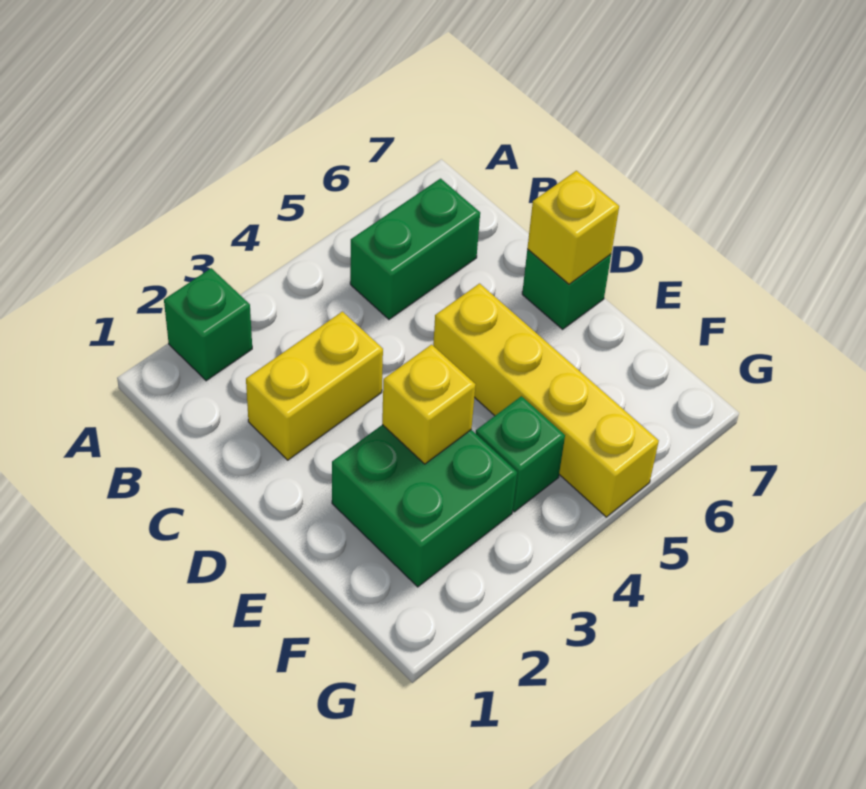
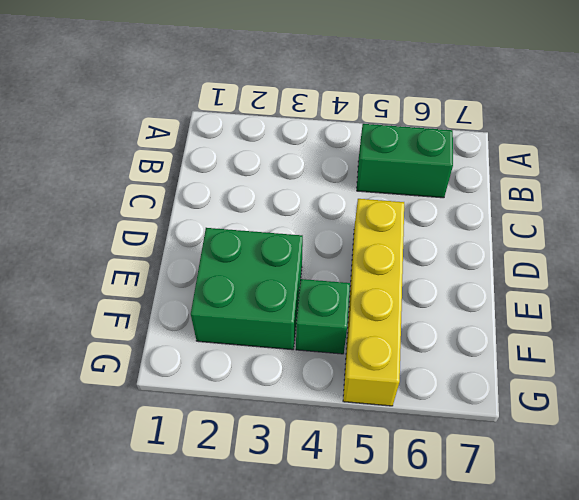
none -> green 1x1 brick [164,268,252,381]
none -> yellow 1x2 brick [246,312,383,460]

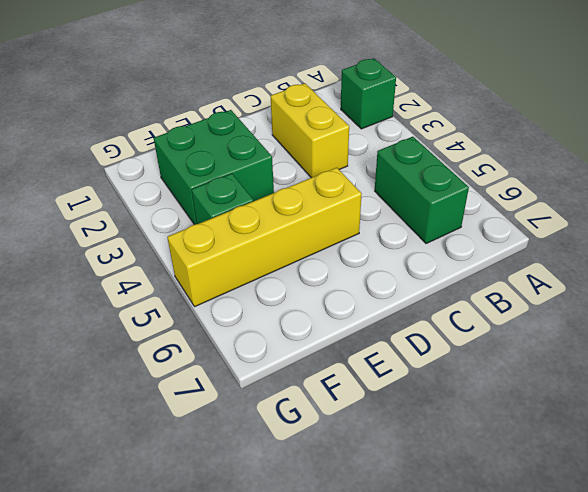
none -> green 1x1 brick [522,249,611,329]
none -> yellow 1x1 brick [527,171,619,284]

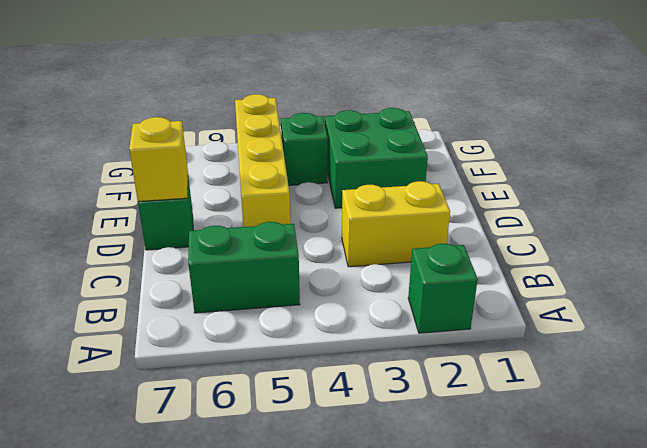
none -> yellow 1x1 brick [382,345,476,464]

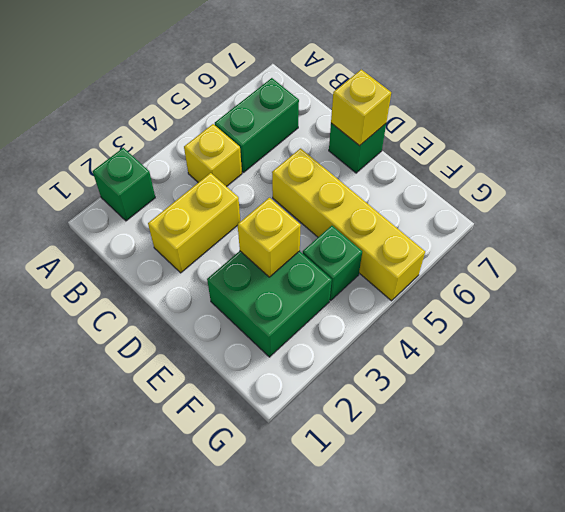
yellow 1x1 brick [184,124,242,187] -> none

